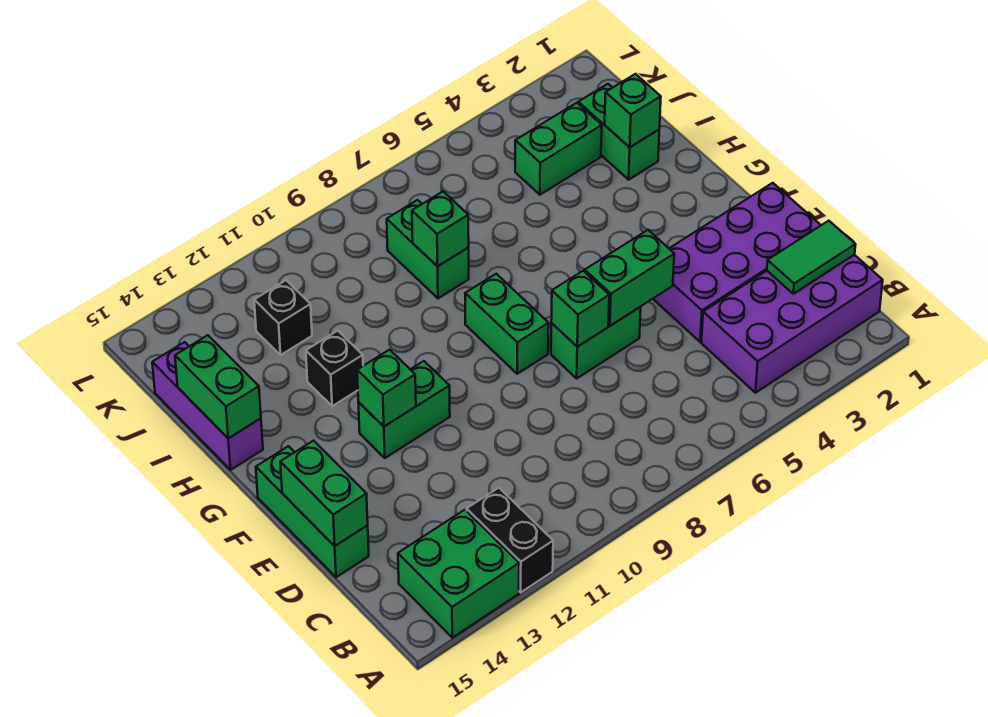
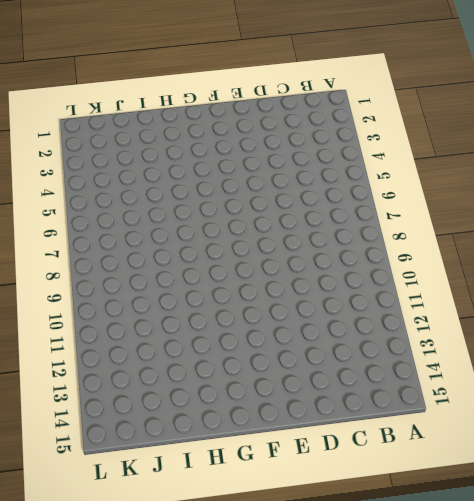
none -> black 1x2 brick [467,488,553,592]
none -> green 2x2 brick [398,510,519,638]
none -> purple 2x4 brick [701,255,883,393]

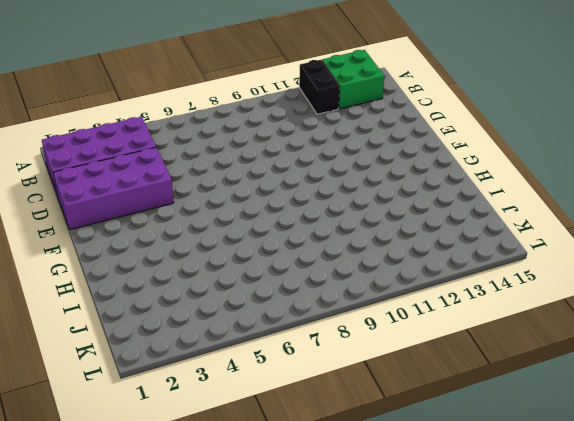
none -> green 1x3 brick [256,446,369,577]
none -> green 1x2 brick [551,307,641,378]
none -> green 1x2 brick [465,274,549,374]

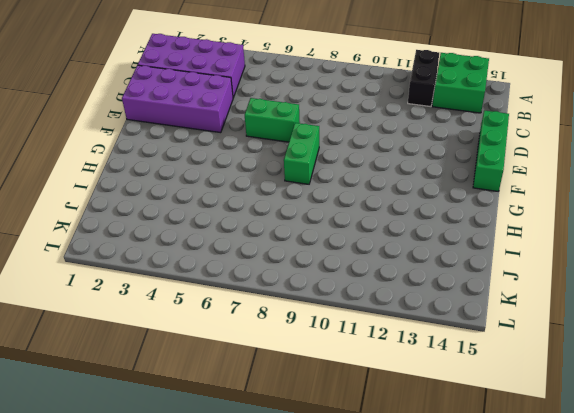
none -> green 1x2 brick [358,361,450,458]
none -> black 1x1 brick [306,331,363,406]
none -> purple 1x3 brick [152,342,263,470]

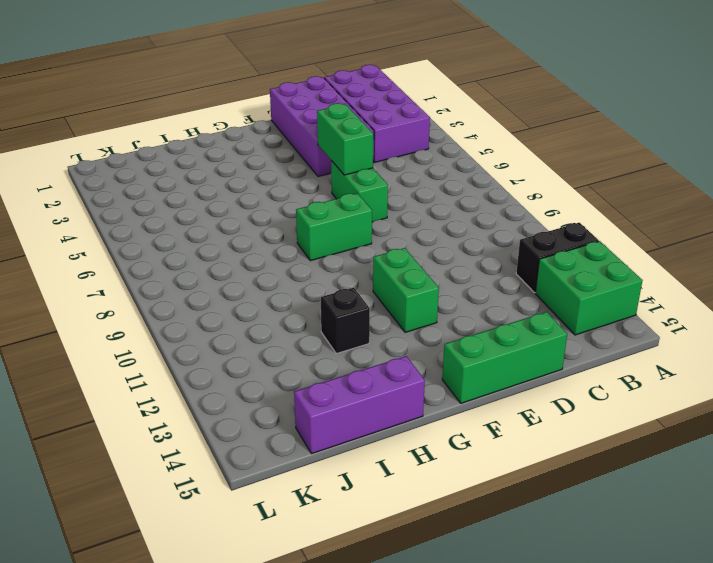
none -> green 1x2 brick [578,84,659,180]
none -> green 1x2 brick [387,200,469,298]
none -> green 1x2 brick [515,103,602,195]

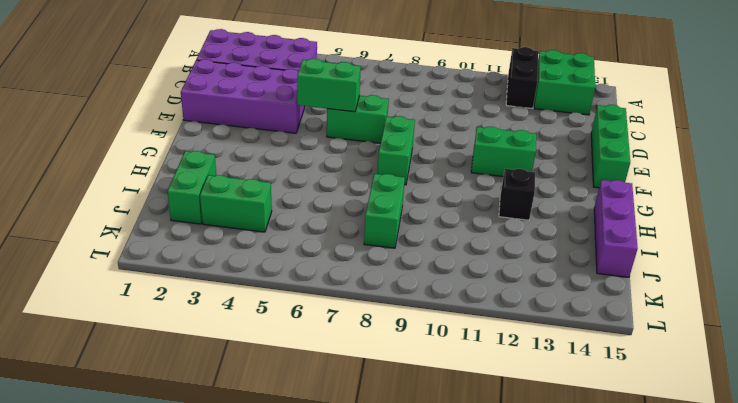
none -> black 1x1 brick [254,280,312,355]
none -> green 1x2 tile [767,221,856,294]
none -> green 1x2 brick [280,441,368,546]

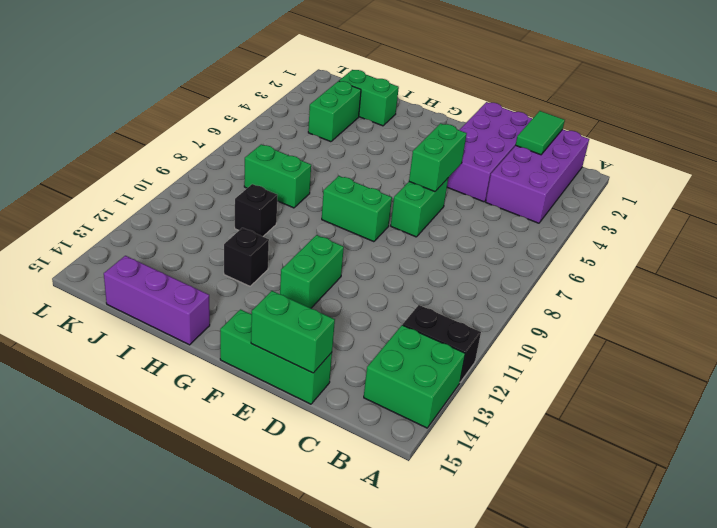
black 1x1 brick [235,184,277,236] -> black 1x1 brick moved to [254,280,312,355]
none -> green 1x1 brick [551,271,609,347]
none -> green 1x1 brick [357,350,416,426]
none -> green 1x2 brick [175,335,261,438]

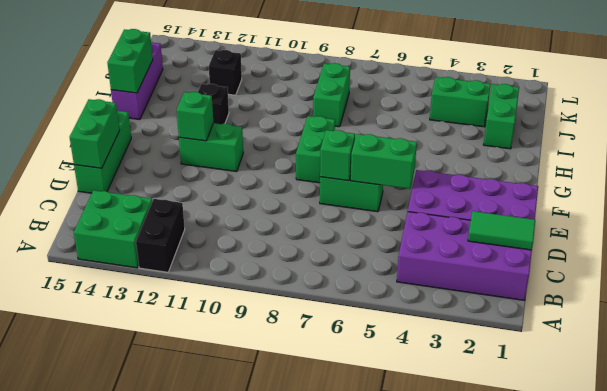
none -> green 1x1 brick [605,74,661,147]
none -> green 1x1 brick [412,192,469,266]

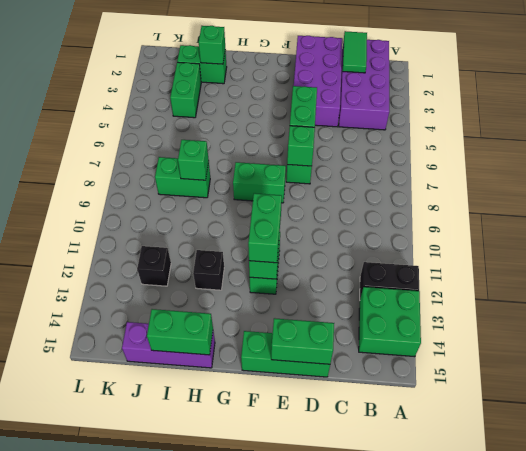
green 1x2 brick [248,193,282,263] -> none

